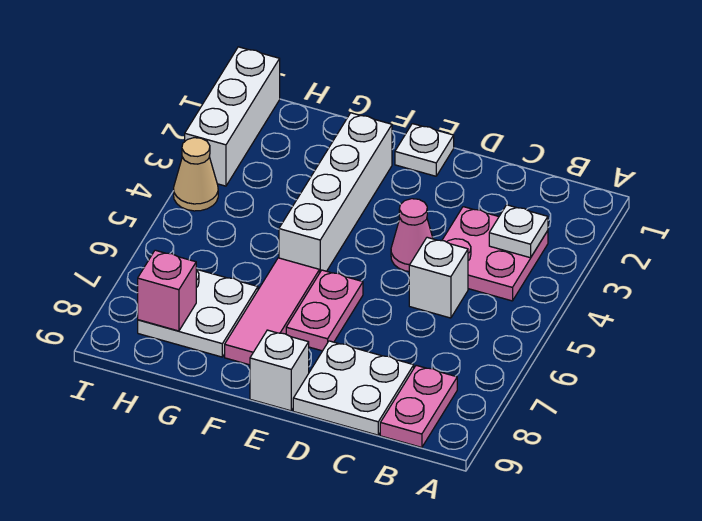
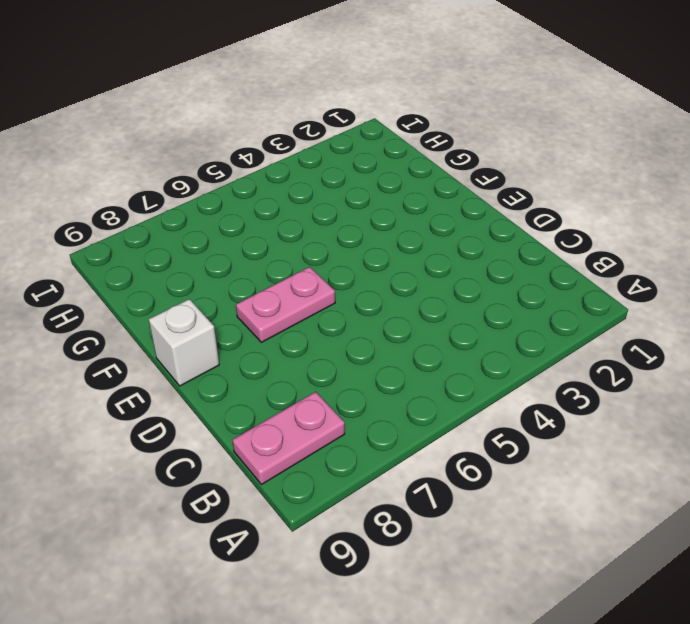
none -> pink 2x2 plate [442,207,548,301]
none -> white 1x1 brick [409,237,468,318]
none -> white 2x2 plate [293,341,414,435]

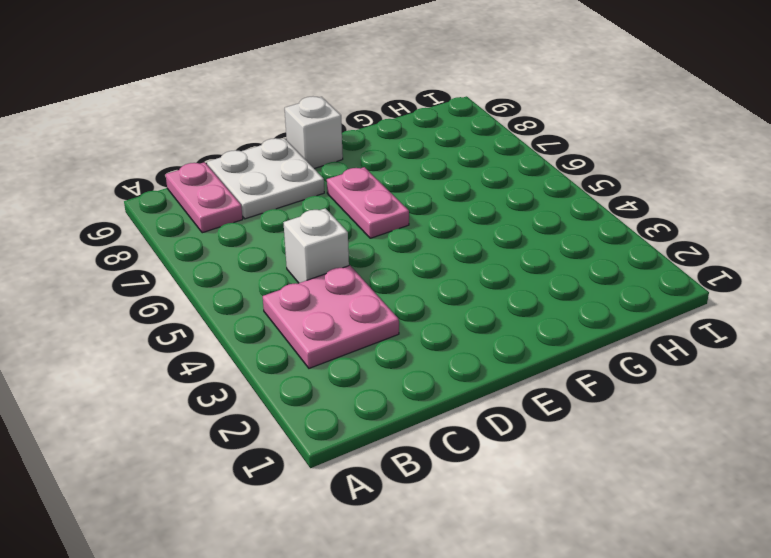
none -> pink 1x1 cone [391,199,433,271]
none -> white 1x1 plate [395,124,454,176]
none -> white 1x4 brick [279,113,392,273]

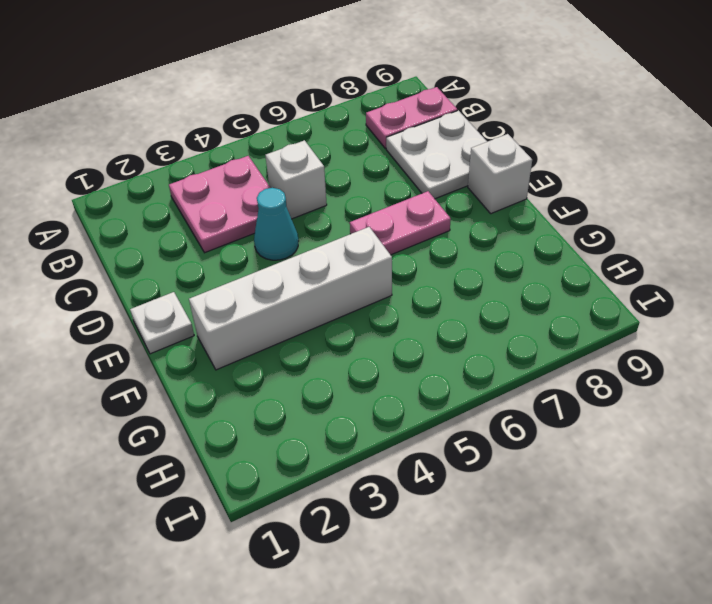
cyan 1x1 cone [254,188,298,260] -> pink 1x1 cone [391,199,433,271]
none -> pink 1x3 tile [225,258,319,365]
none -> white 2x2 plate [138,269,258,357]
none -> white 1x3 brick [185,47,280,186]

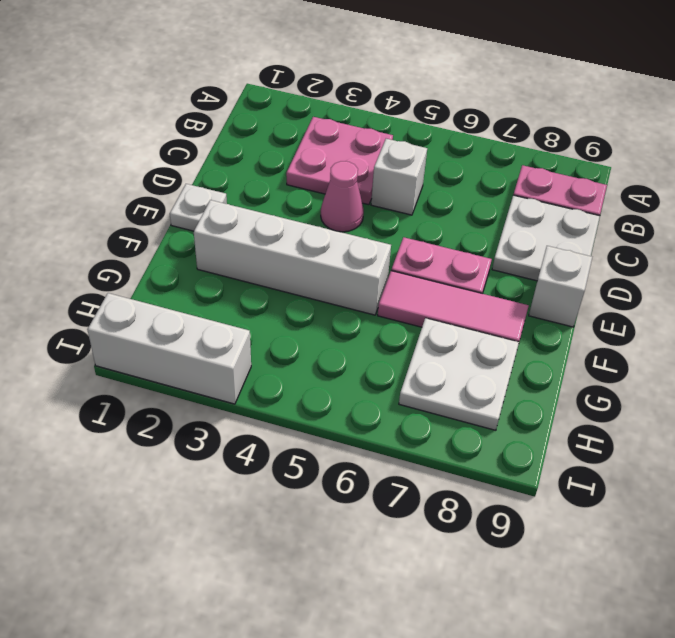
none -> tan 1x1 cone [174,138,218,211]
none -> white 1x1 plate [489,205,548,258]
none -> pink 1x1 brick [138,250,196,331]

